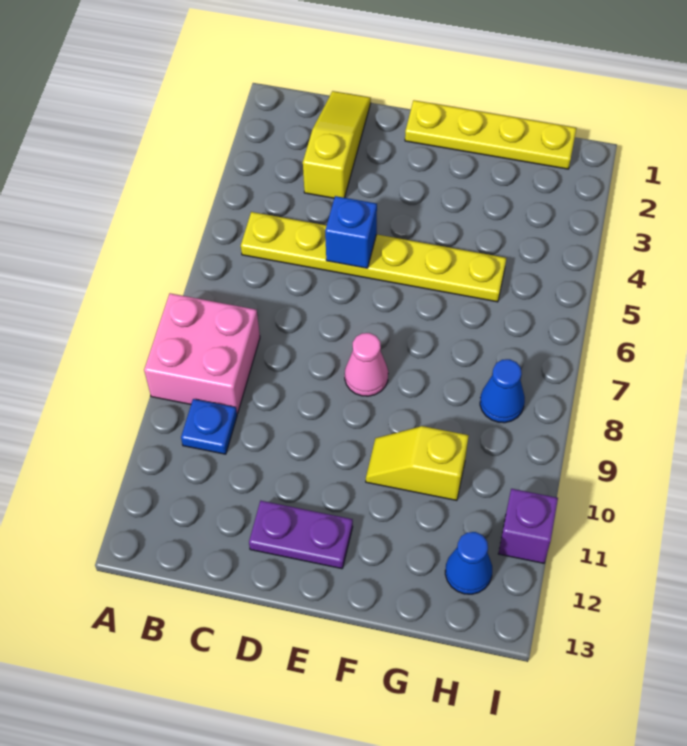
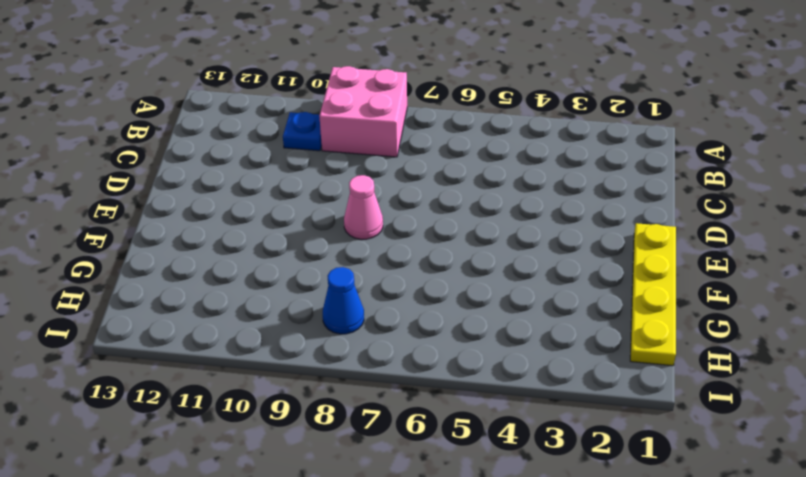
none -> yellow 1x6 plate [241,212,506,302]
none -> yellow 1x3 slope [303,91,371,198]
none -> purple 1x2 plate [249,501,353,569]

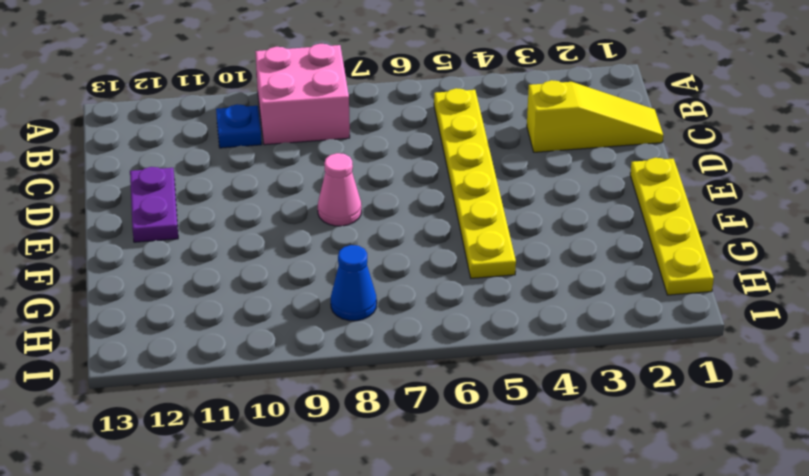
none -> yellow 1x2 slope [366,426,469,500]
none -> blue 1x1 cone [445,532,492,594]
none -> purple 1x1 brick [498,489,558,563]

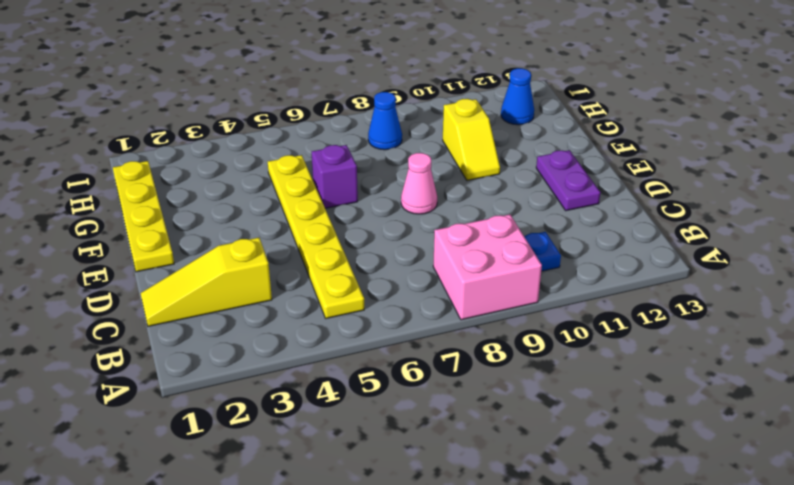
purple 1x1 brick [311,145,358,208] -> purple 1x1 brick moved to [498,489,558,563]
none -> blue 1x1 brick [325,196,377,268]

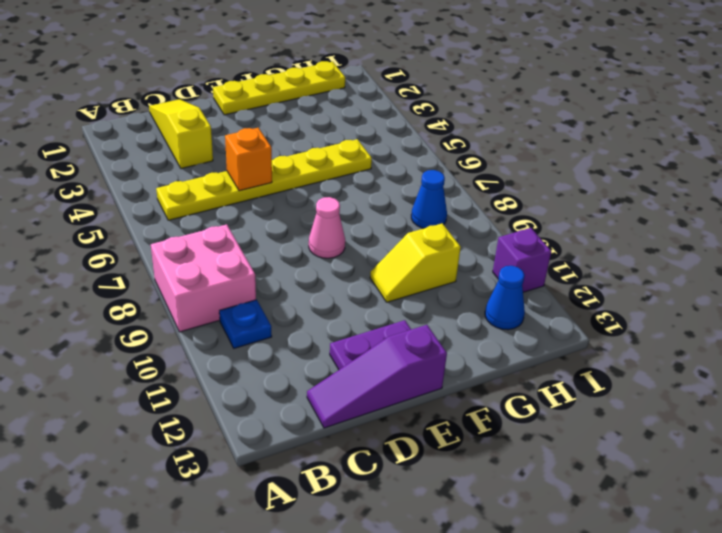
purple 1x3 slope [307,325,447,428] -> none
orange 1x1 brick [225,128,272,191] -> blue 1x1 brick [325,196,377,268]

